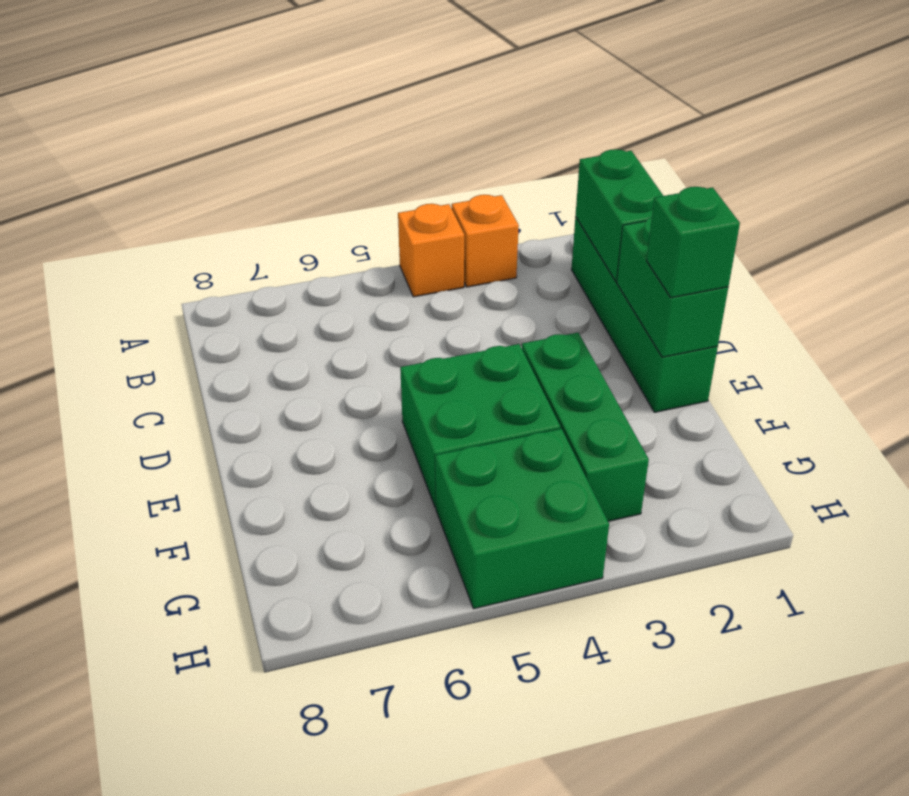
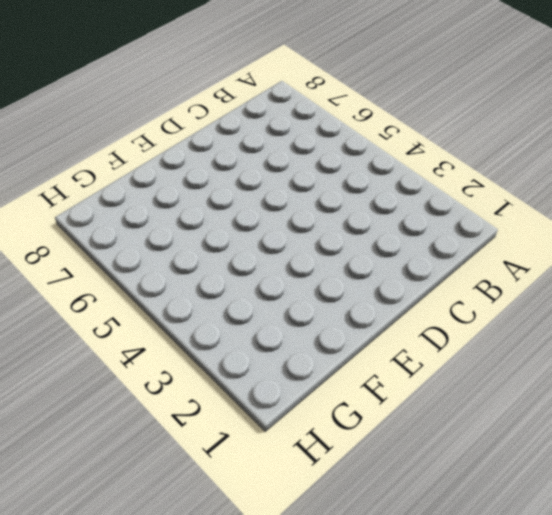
none -> orange 1x1 brick [452,195,519,287]
none -> orange 1x1 brick [398,204,464,297]

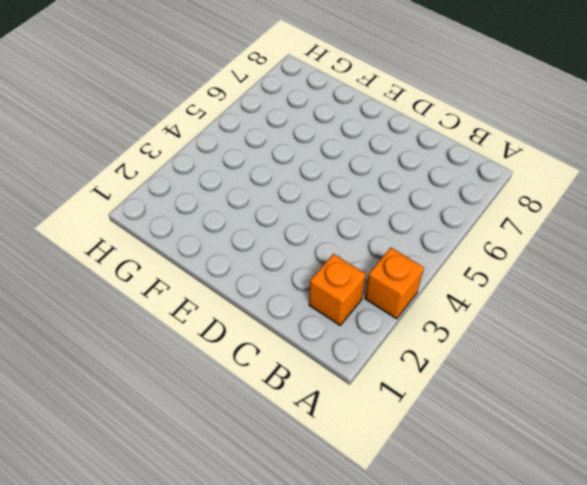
orange 1x1 brick [309,254,366,325] -> orange 1x1 brick moved to [398,204,464,297]
none -> green 1x4 brick [571,217,718,412]
none -> green 1x3 brick [522,333,649,521]

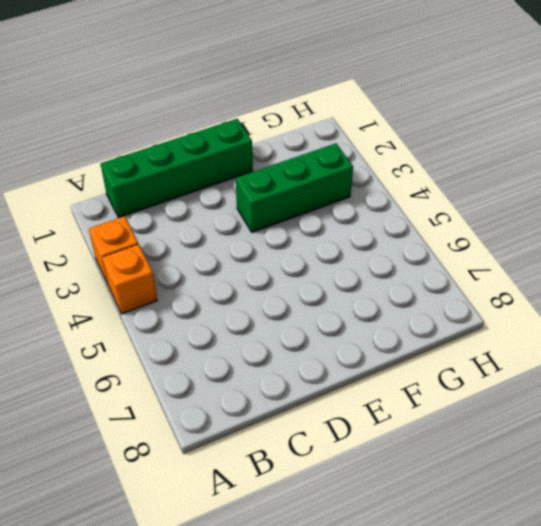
none -> green 2x2 brick [400,344,560,508]
none -> green 2x2 brick [435,429,609,609]

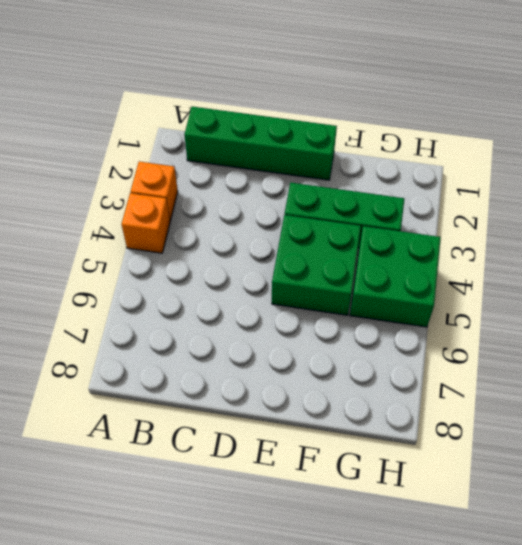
none -> green 1x2 brick [575,149,663,281]
none -> green 1x2 brick [617,217,728,357]

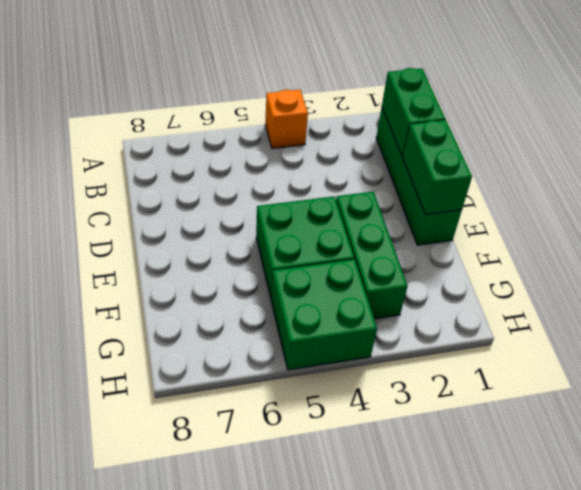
none -> orange 1x1 brick [452,195,519,287]
none -> green 1x1 brick [647,187,740,298]

